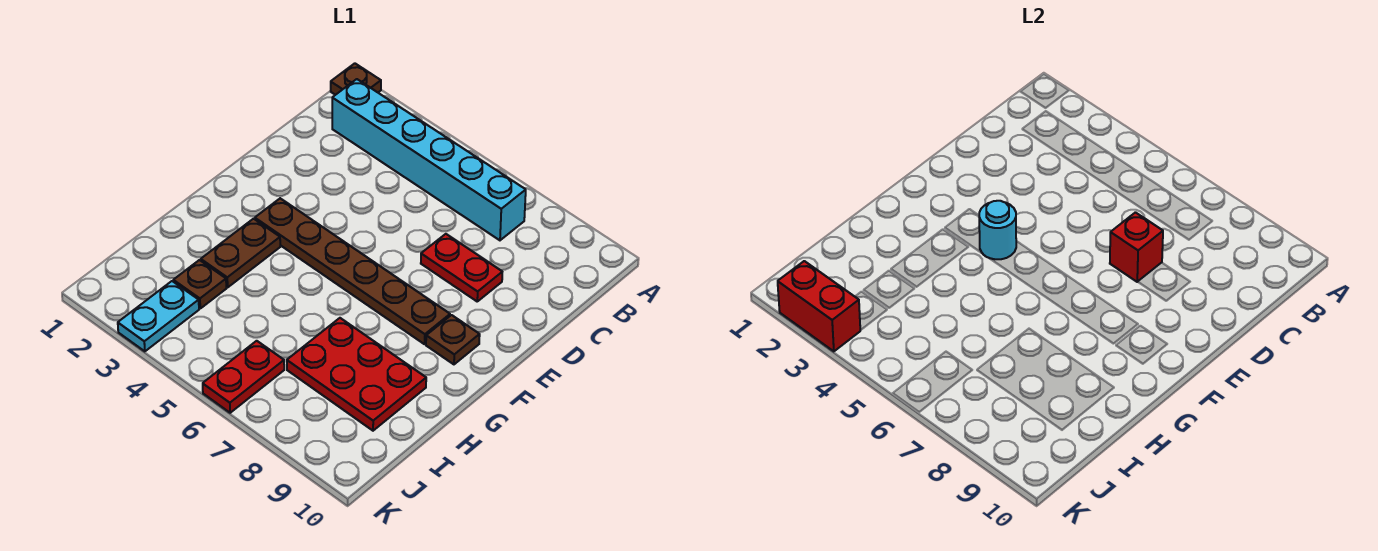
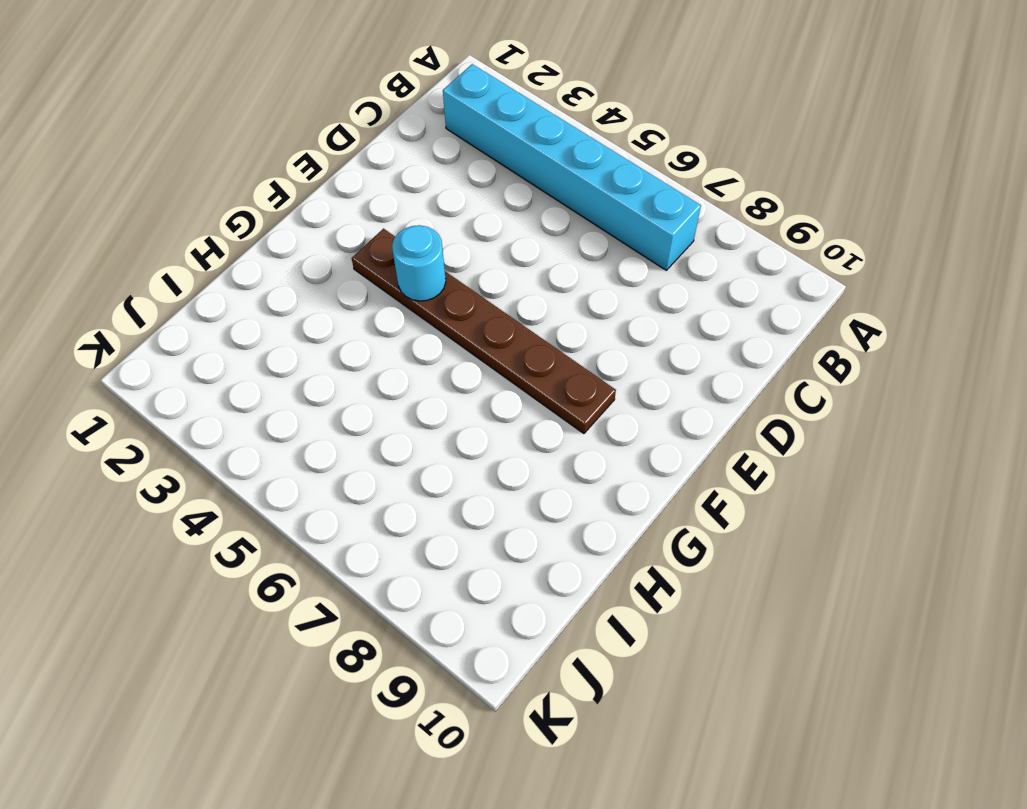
none -> brown 1x1 plate [331,63,381,95]
none -> red 1x2 plate [421,234,502,301]
none -> brown 1x1 plate [426,315,480,364]

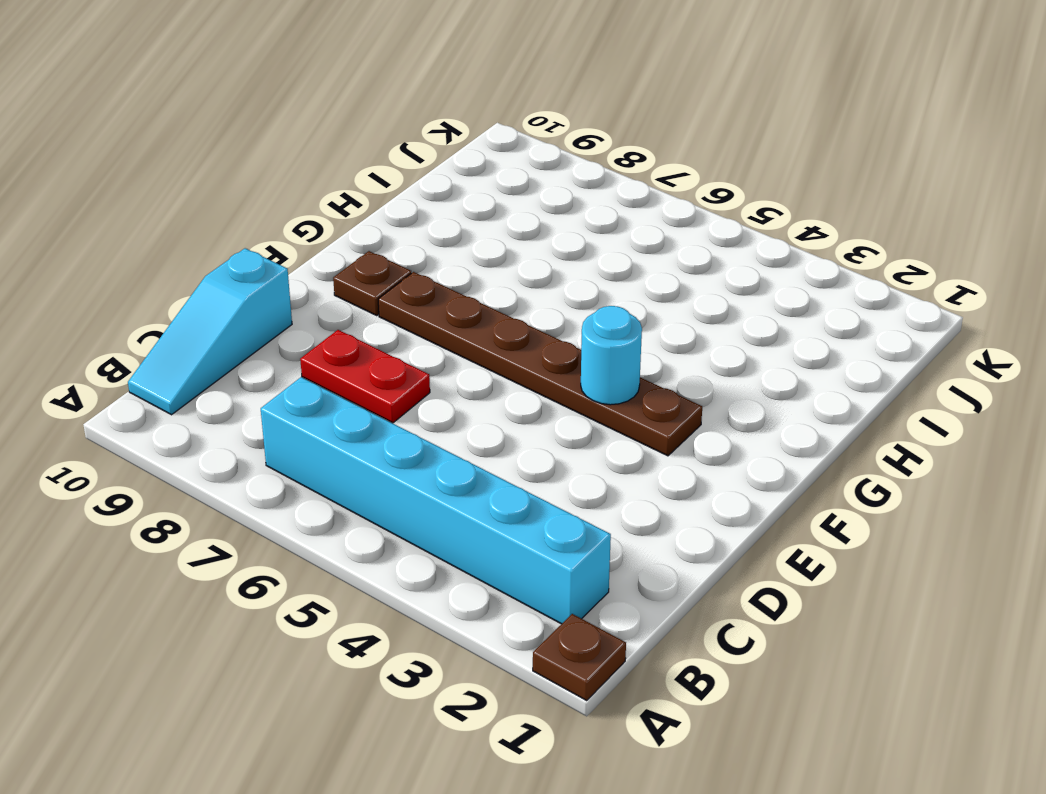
cyan 1x3 slope [128,248,292,415] -> none
none -> brown 1x2 plate [201,219,280,287]
none -> red 2x3 plate [287,318,426,431]
none -> brown 1x1 plate [173,260,226,308]

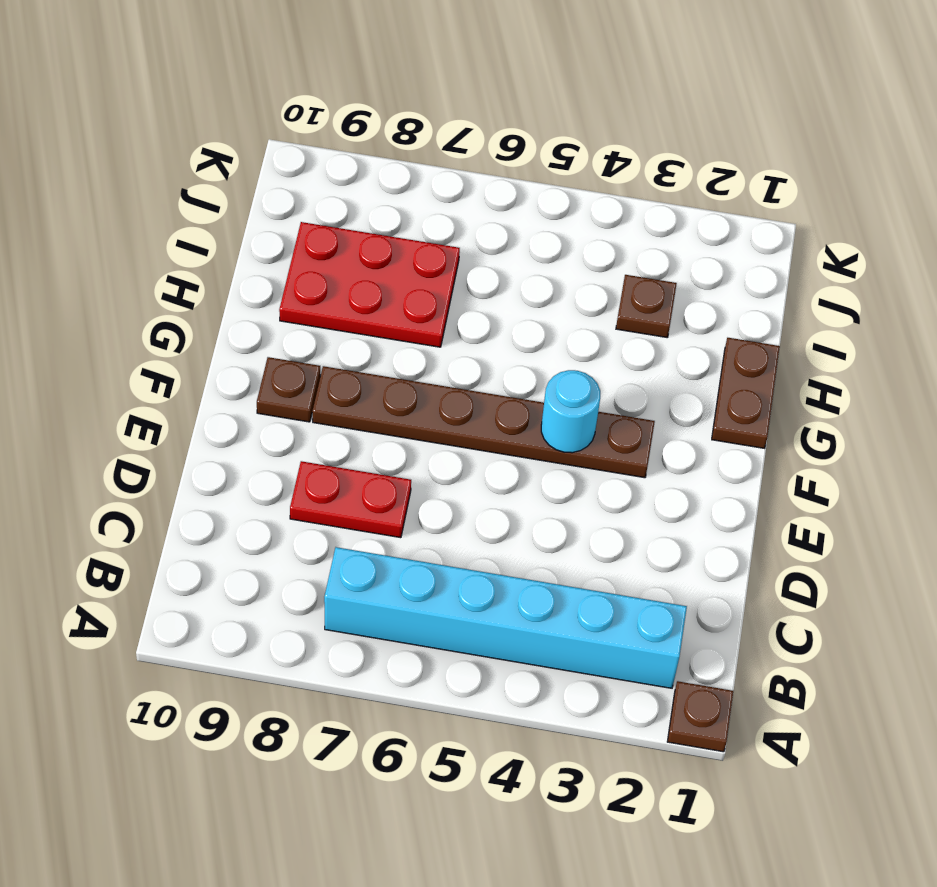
brown 1x2 plate [712,338,780,448] -> brown 1x2 plate moved to [201,219,280,287]
none -> cyan 1x2 plate [118,281,199,351]
none -> red 1x2 plate [203,341,284,413]
none -> red 1x1 brick [1110,212,1163,282]

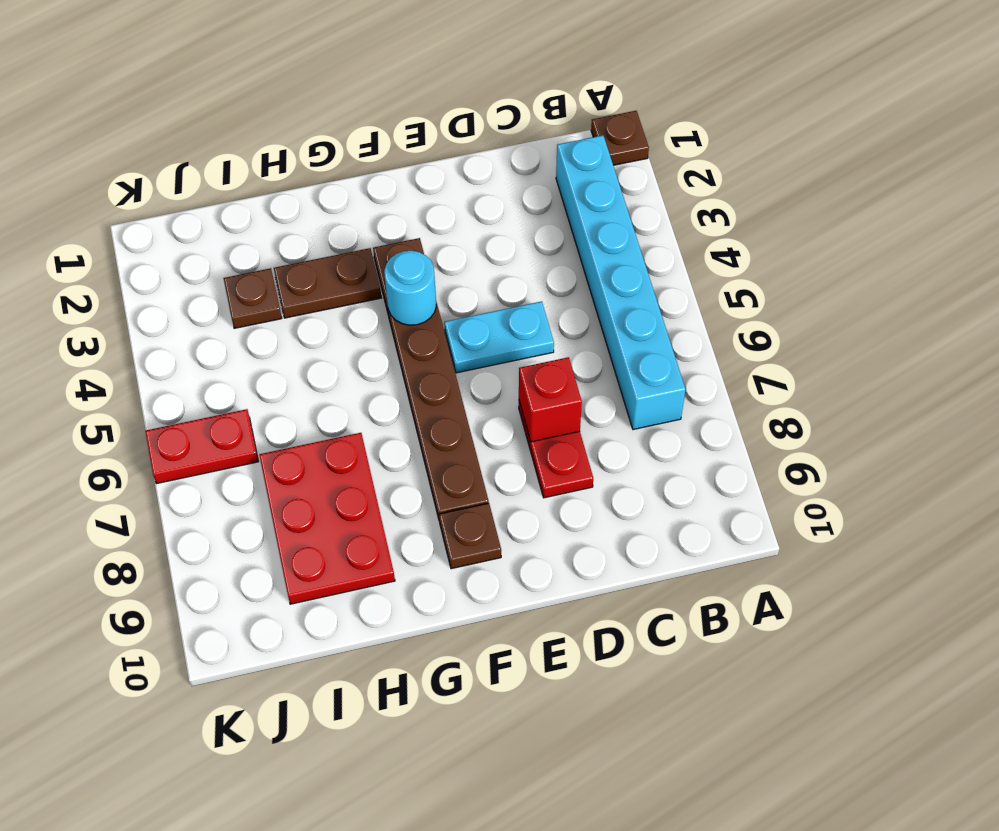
cyan 1x2 plate [444,301,554,373] -> cyan 1x2 plate moved to [118,281,199,351]
none -> red 1x2 brick [778,261,860,351]

